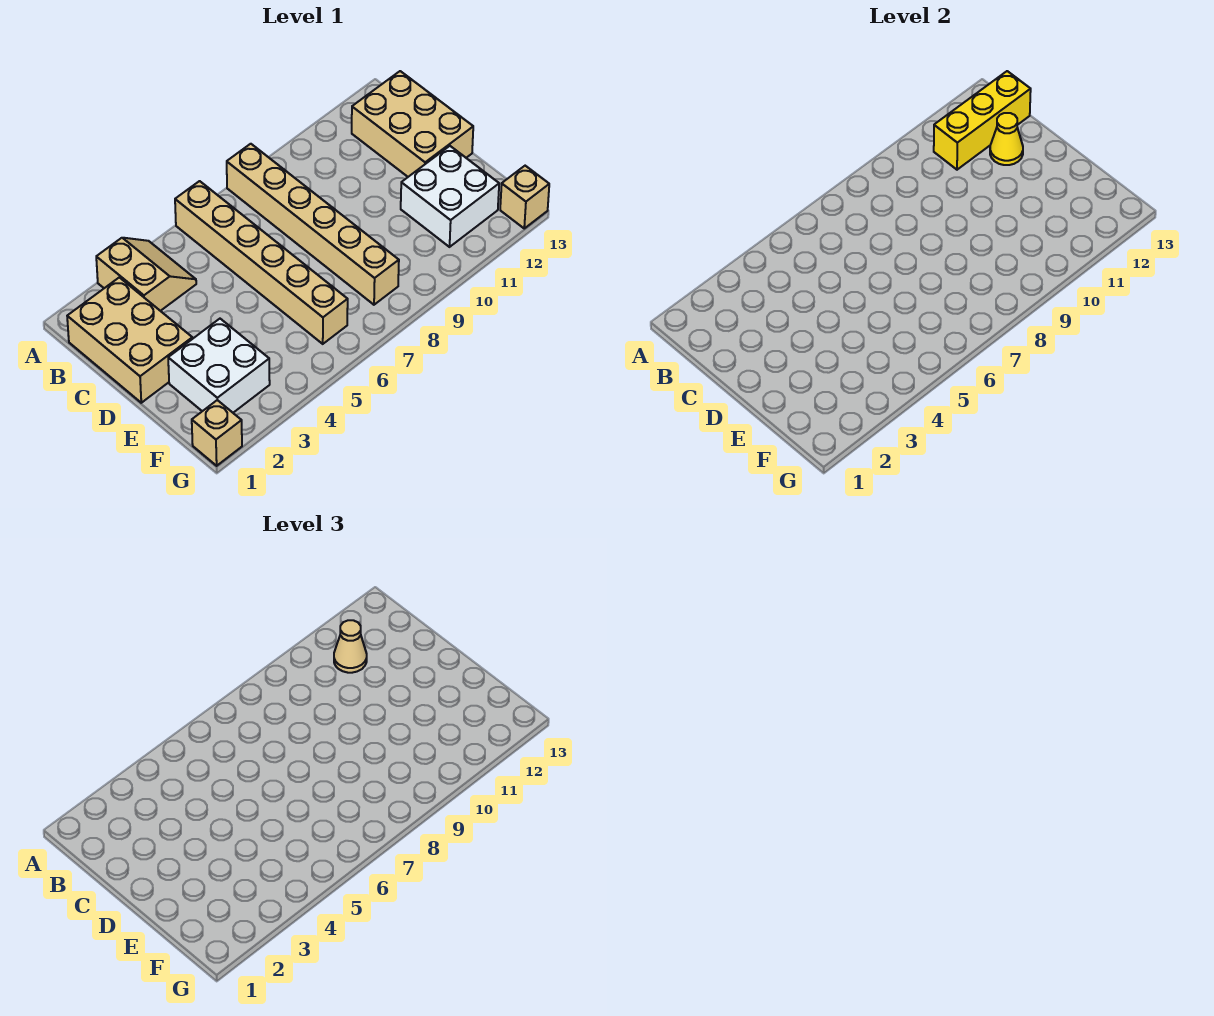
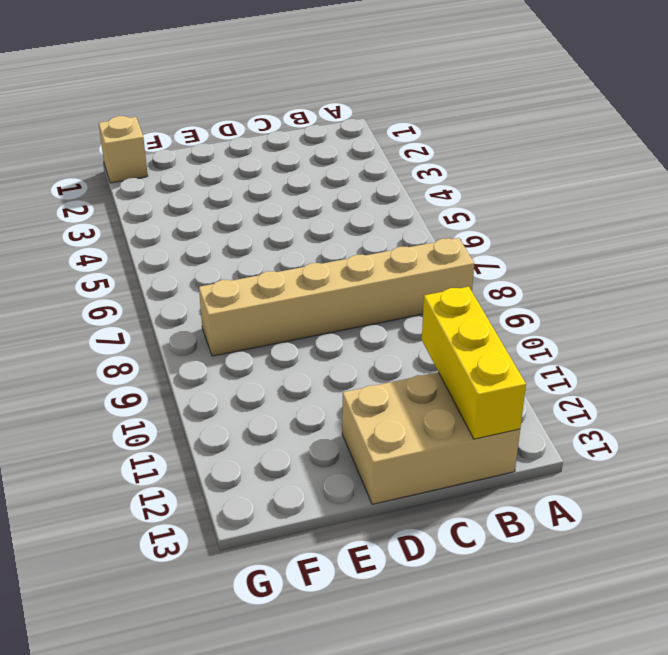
none -> tan 2x2 slope [96,238,196,311]
none -> tan 1x6 brick [175,181,348,344]
none -> tan 2x3 brick [67,277,192,403]

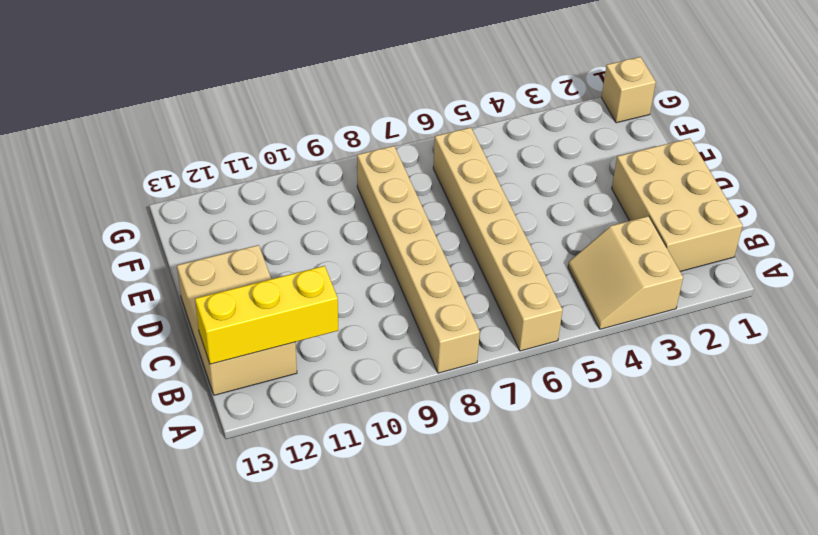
none -> white 2x2 brick [168,319,270,413]
none -> white 2x2 brick [401,146,499,247]
none -> tan 1x1 brick [500,166,549,228]

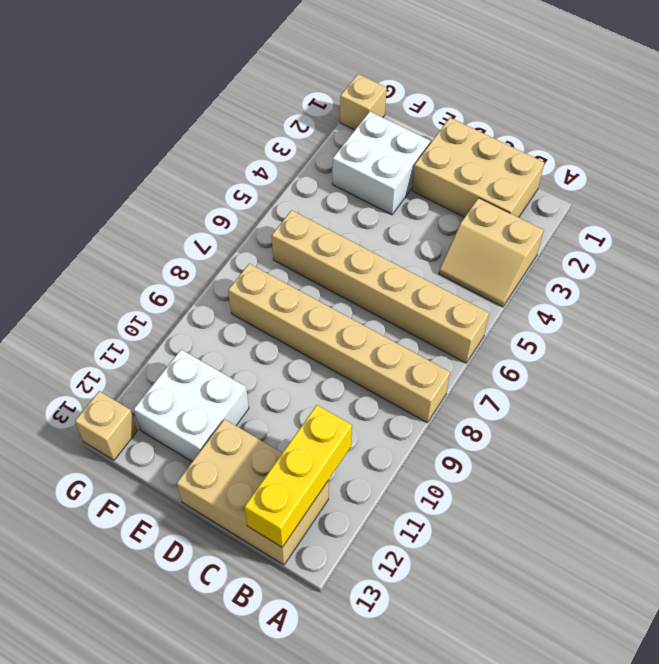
none -> yellow 1x1 cone [990,113,1023,165]
none -> tan 1x1 cone [334,620,367,673]

